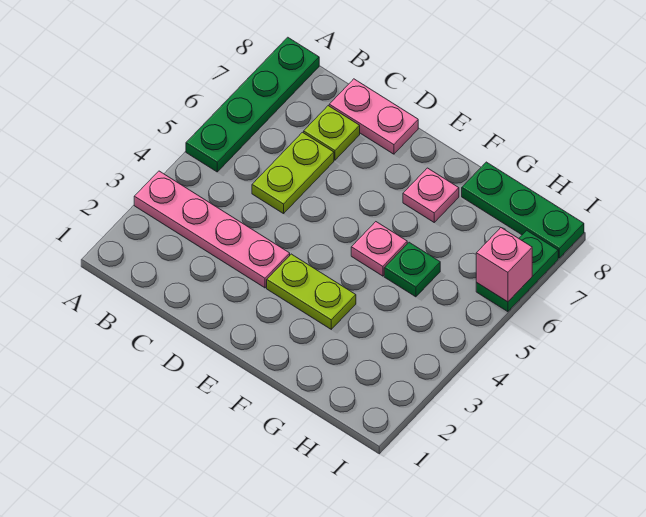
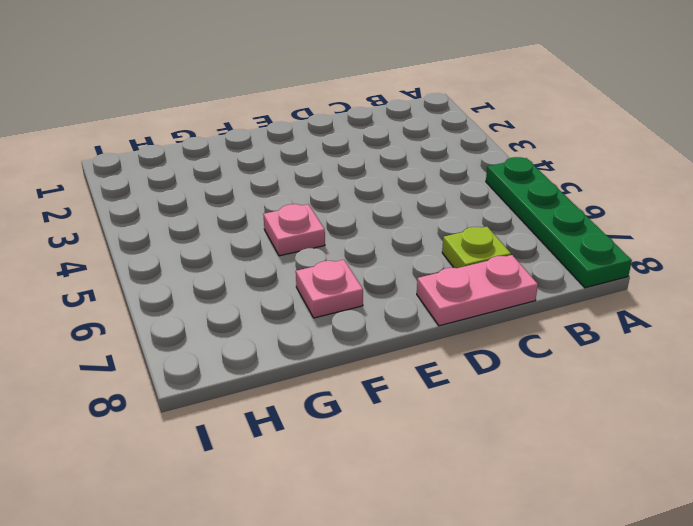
none -> pink 1x4 plate [134,171,290,288]
none -> lime 1x2 plate [252,132,334,214]
none -> lime 1x2 plate [267,254,356,329]

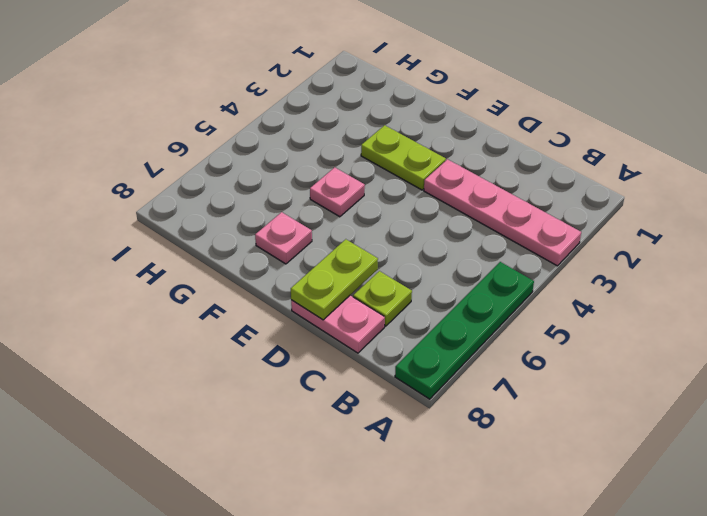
lime 1x2 plate [291,239,378,320] -> lime 1x2 plate moved to [252,132,334,214]
none -> green 1x1 plate [384,242,440,297]
none -> green 1x3 plate [462,162,584,258]
none -> green 1x2 plate [476,230,558,312]

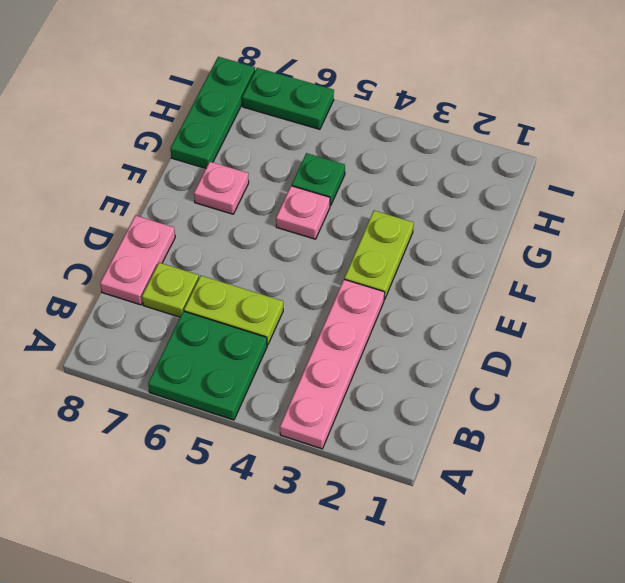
green 2x2 plate [148,311,267,420] -> green 1x4 plate [186,37,319,172]
none -> pink 1x1 brick [476,228,532,302]

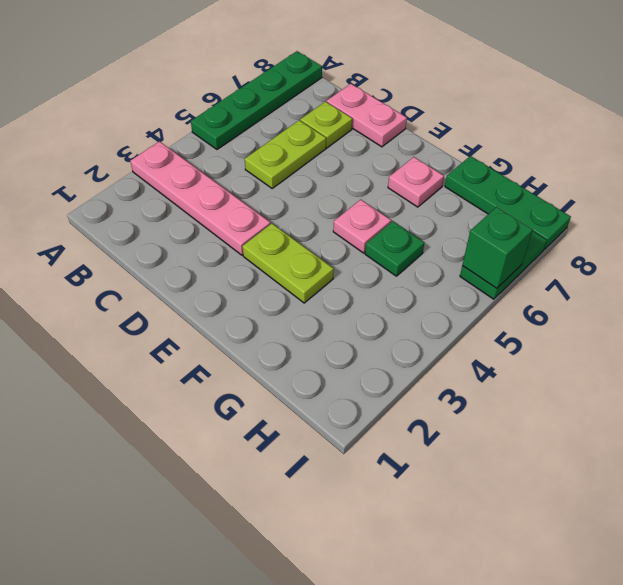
green 1x1 brick [462,207,533,288] -> pink 1x1 brick [476,228,532,302]

